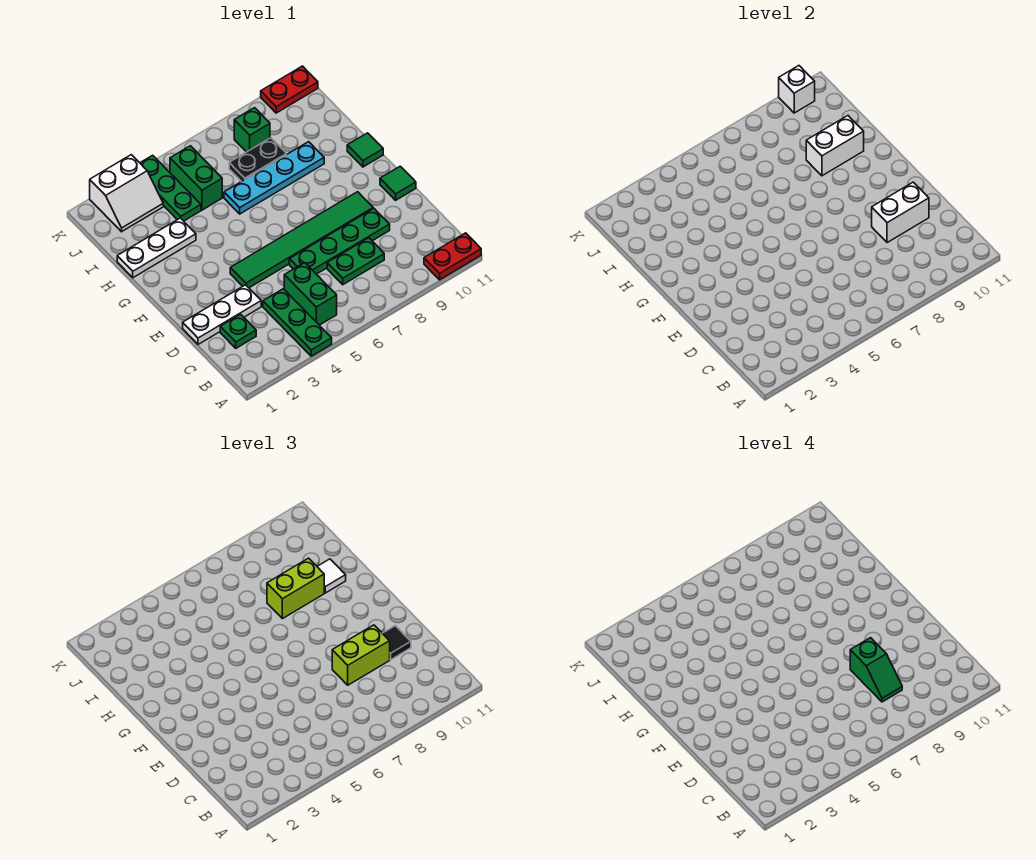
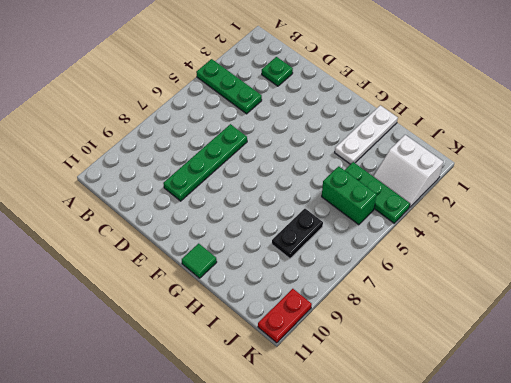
white 2x2 slope [373,135,443,208] -> white 2x2 slope turned to [90,155,163,232]
none -> red 1x2 plate [424,233,481,280]
none -> green 1x2 brick [284,263,337,325]
none -> green 1x2 plate [327,238,384,285]

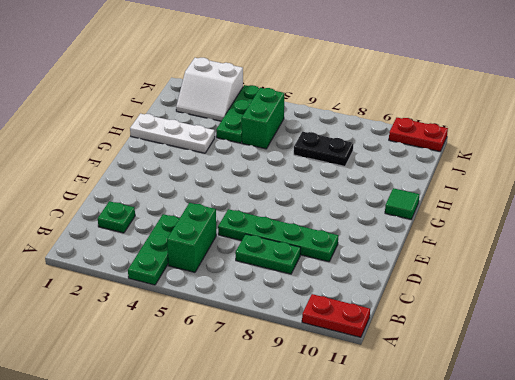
none -> white 1x3 plate [183,285,261,344]
none -> green 1x6 tile [230,192,373,288]
none -> green 1x1 tile [380,166,416,200]

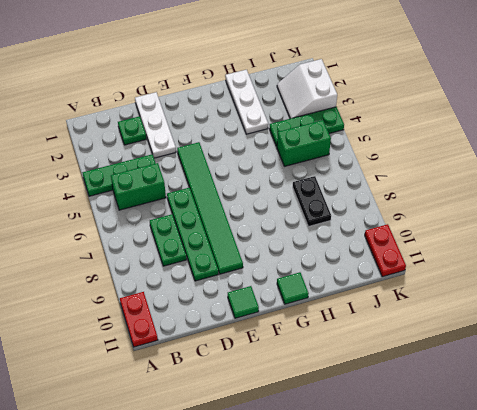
none -> cyan 1x4 plate [224,142,324,214]
none -> green 1x1 brick [234,108,270,152]
none -> white 1x2 brick [872,182,929,243]

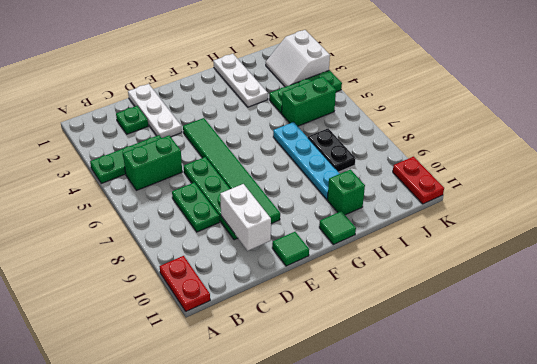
green 1x1 brick [327,169,365,215] -> green 1x1 brick moved to [234,108,270,152]
none -> white 1x2 brick [806,116,864,176]
none -> white 1x1 brick [779,66,815,113]
none -> lime 1x2 brick [332,625,390,685]

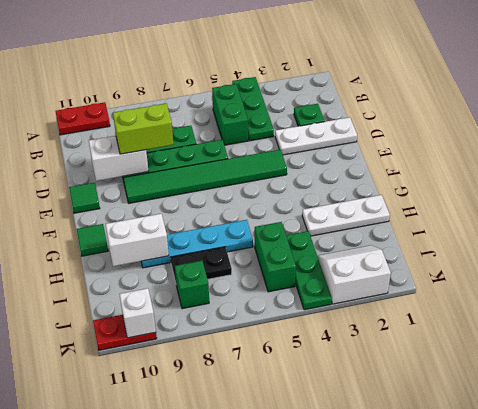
none -> black 1x1 tile [382,626,411,660]
none -> lime 1x2 brick [267,558,324,619]
none -> white 1x1 tile [317,559,346,593]

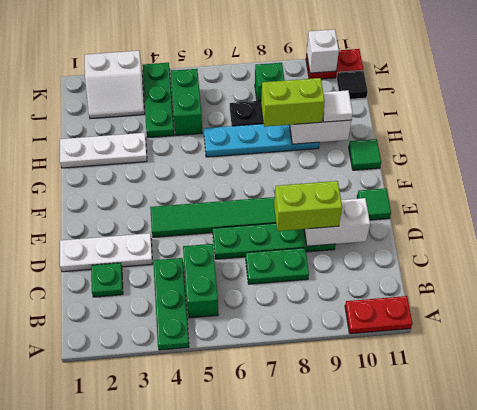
black 1x1 tile [337,71,368,99] -> black 1x1 tile moved to [382,626,411,660]
none -> green 1x2 slope [850,638,902,702]

